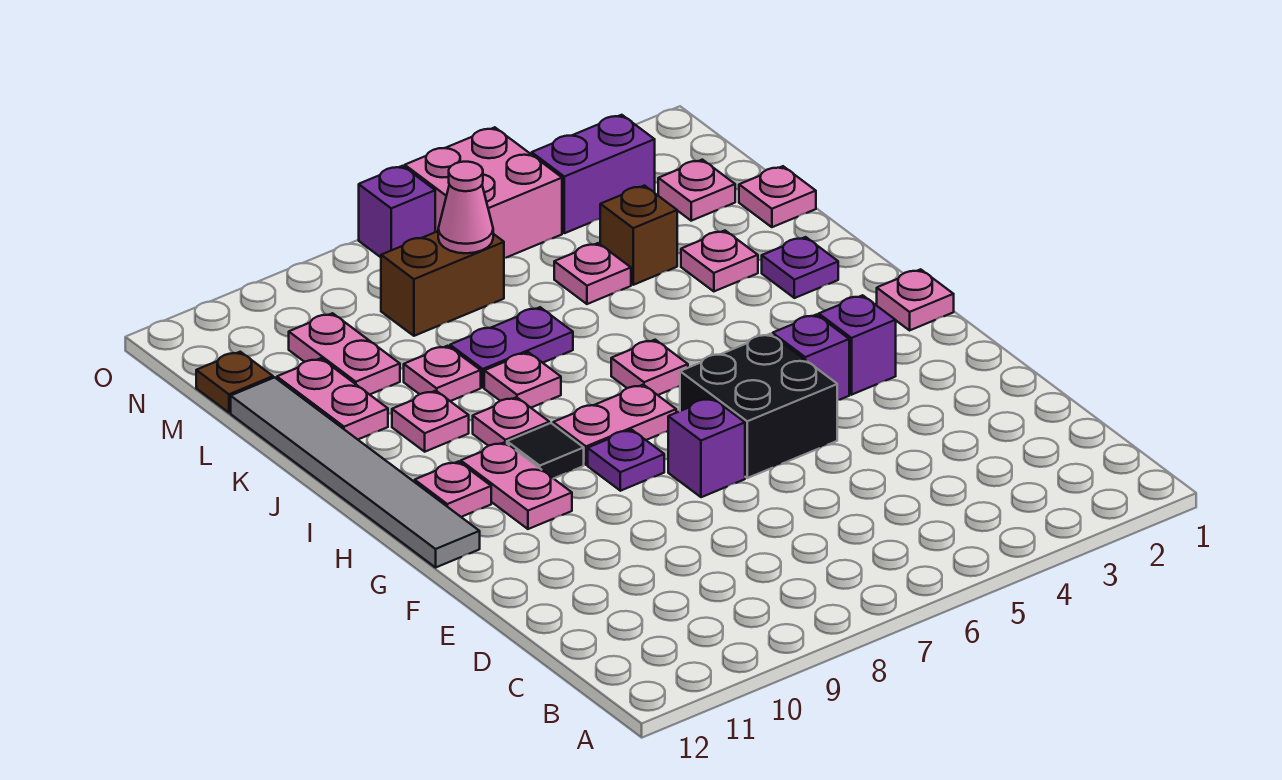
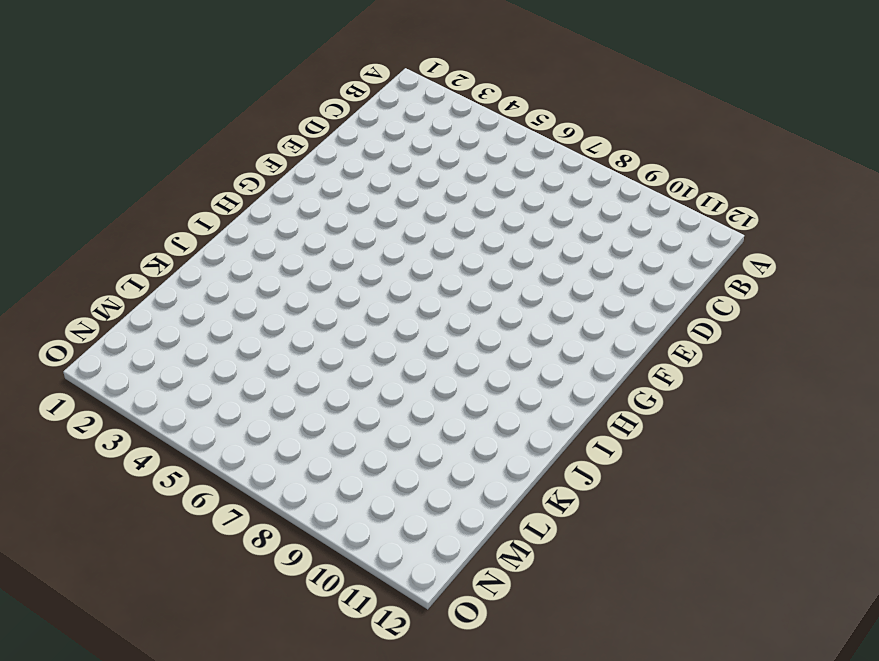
none -> black 2x2 brick [680,334,837,478]
none -> purple 1x1 brick [668,398,745,497]
none -> purple 1x1 brick [819,295,896,395]
none -> purple 1x1 brick [773,315,849,400]

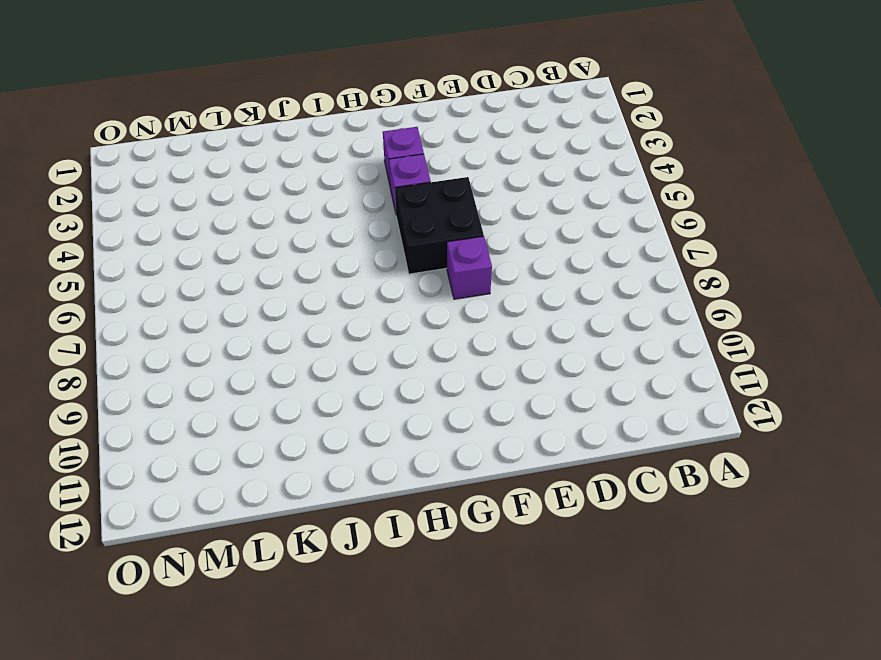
none -> purple 1x1 plate [588,430,664,491]
none -> pink 1x2 plate [461,442,572,529]
none -> grey 1x6 tile [231,377,480,567]
none -> pink 1x1 plate [877,269,954,330]

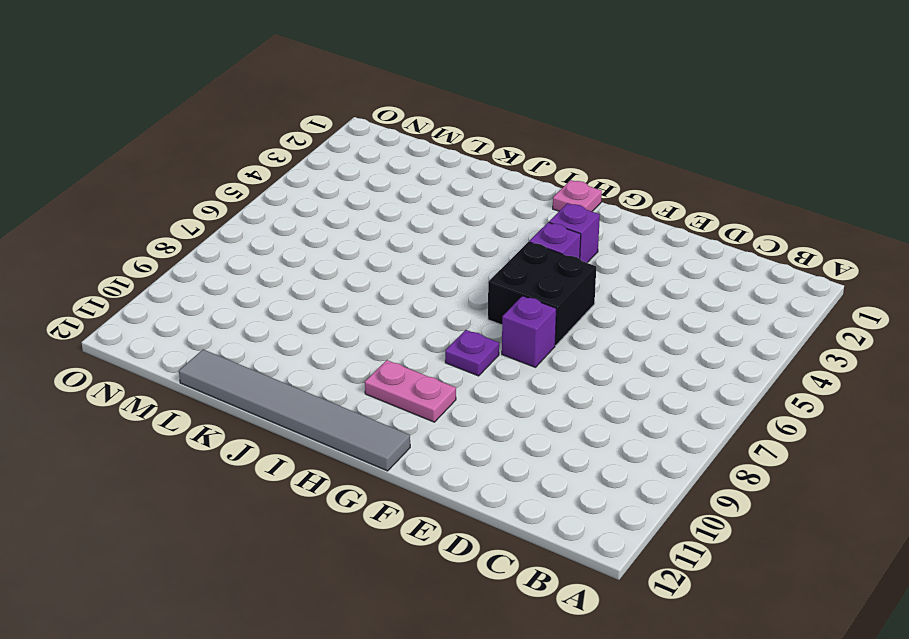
none -> pink 1x2 plate [553,385,676,465]
none -> black 1x1 tile [507,423,584,479]
none -> pink 1x1 plate [415,462,491,517]
none -> pink 1x1 plate [611,340,688,395]

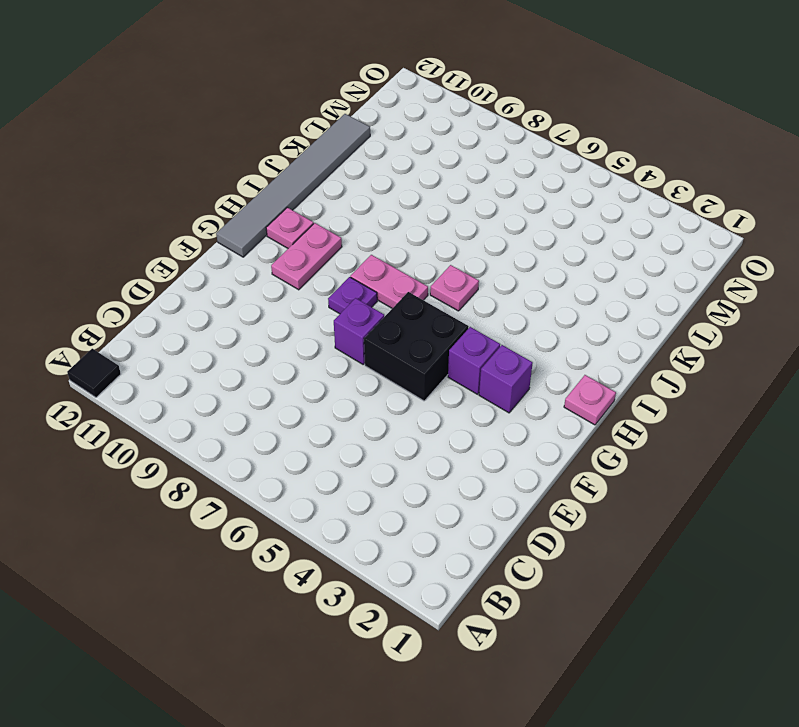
black 1x1 tile [67,349,121,397] -> black 1x1 tile moved to [507,423,584,479]
none -> pink 1x1 plate [473,397,549,446]
none -> purple 1x1 plate [762,237,838,298]
none -> pink 1x1 plate [484,352,561,408]
none -> pink 1x1 plate [392,391,469,452]

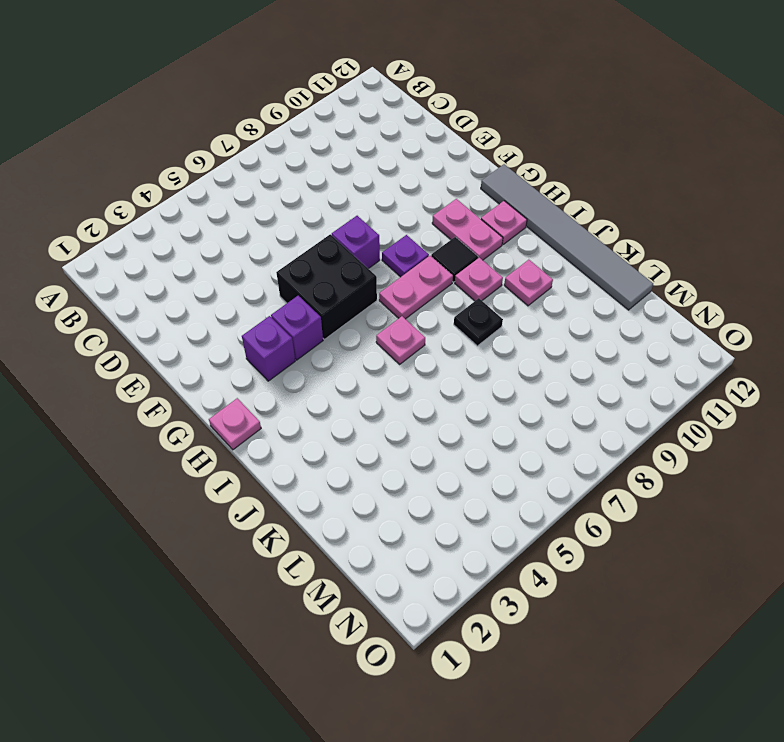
black 1x1 plate [454,298,503,346] -> pink 1x1 plate [484,352,561,408]
none -> purple 1x1 plate [762,237,838,298]
none -> pink 1x1 plate [681,231,758,291]
none -> purple 1x2 plate [450,307,573,387]
none -> pink 1x1 plate [404,346,481,401]

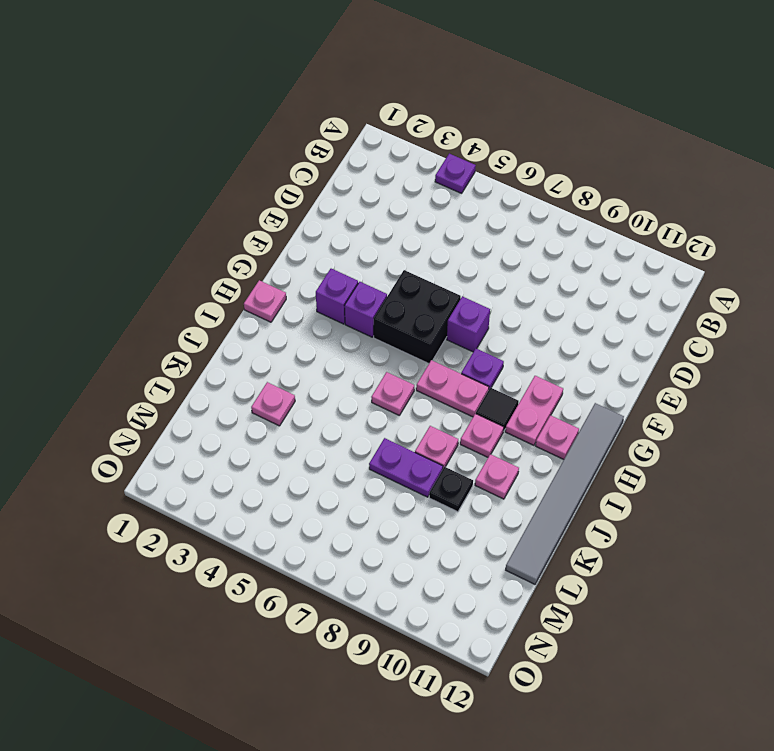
purple 1x1 plate [435,154,476,193] -> purple 1x1 plate moved to [762,237,838,298]
black 1x1 plate [429,467,473,512] -> pink 1x1 plate [404,346,481,401]
none -> pink 1x2 plate [277,358,388,439]
none -> pink 1x1 plate [739,166,816,227]
none -> brown 1x1 brick [600,186,677,285]
none -> pink 1x1 plate [554,243,631,304]

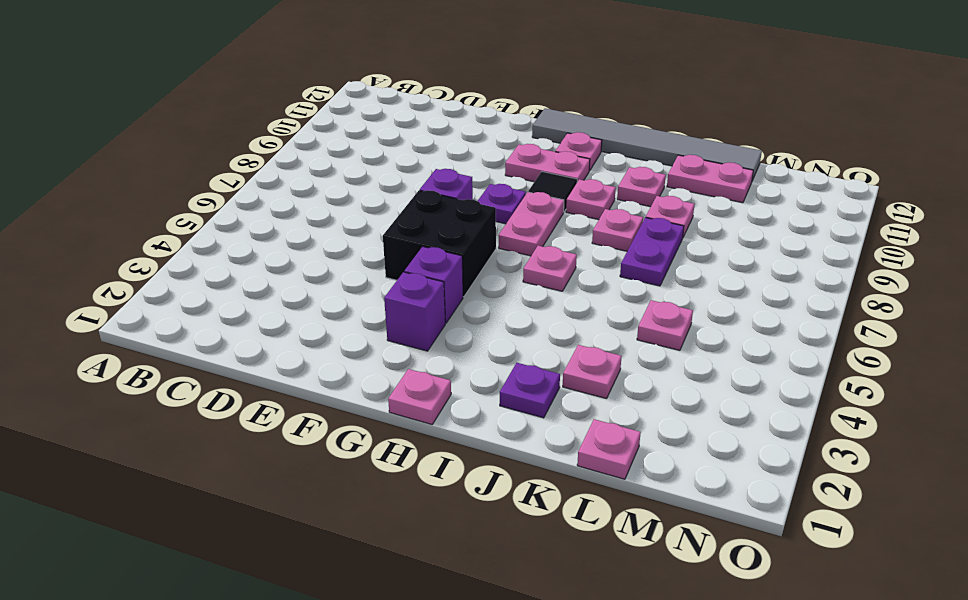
none -> brown 1x1 brick [600,186,677,285]
none -> pink 1x2 plate [289,313,400,395]
none -> pink 1x1 plate [658,160,735,221]
none -> brown 1x2 brick [381,231,504,336]

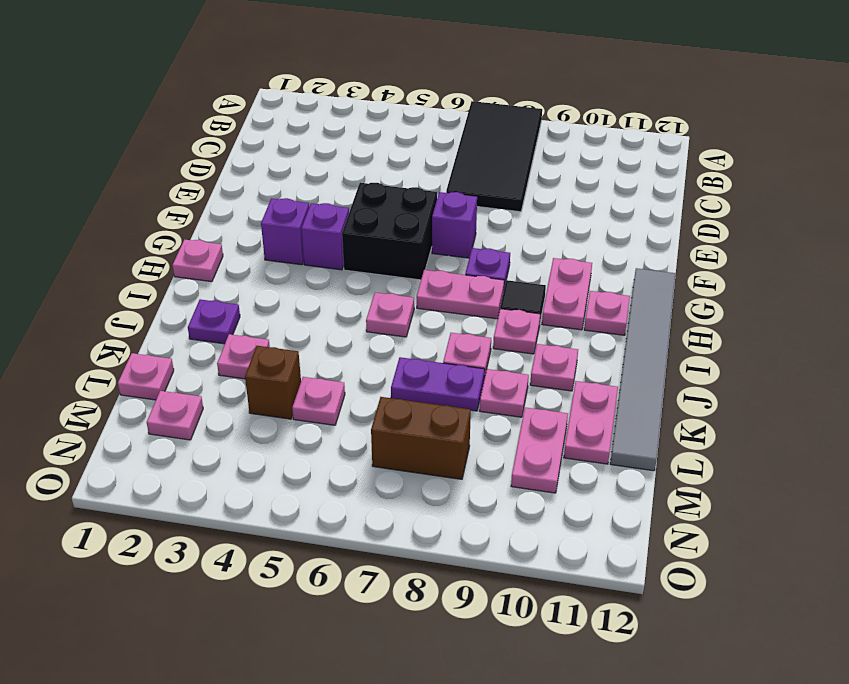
black 2x4 tile [446,101,542,212] -> none
none -> brown 1x1 plate [196,352,273,413]
none -> purple 1x2 brick [532,115,655,233]
none -> pink 2x2 brick [405,127,562,258]
none -> purple 1x1 brick [359,166,435,257]

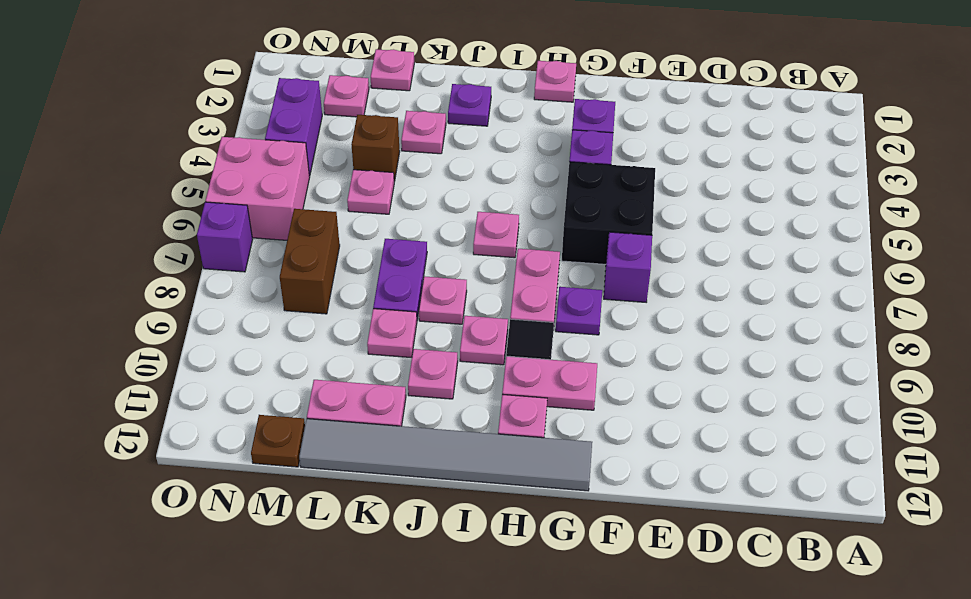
none -> pink 1x2 plate [289,313,400,395]
none -> pink 1x1 cone [438,162,493,253]

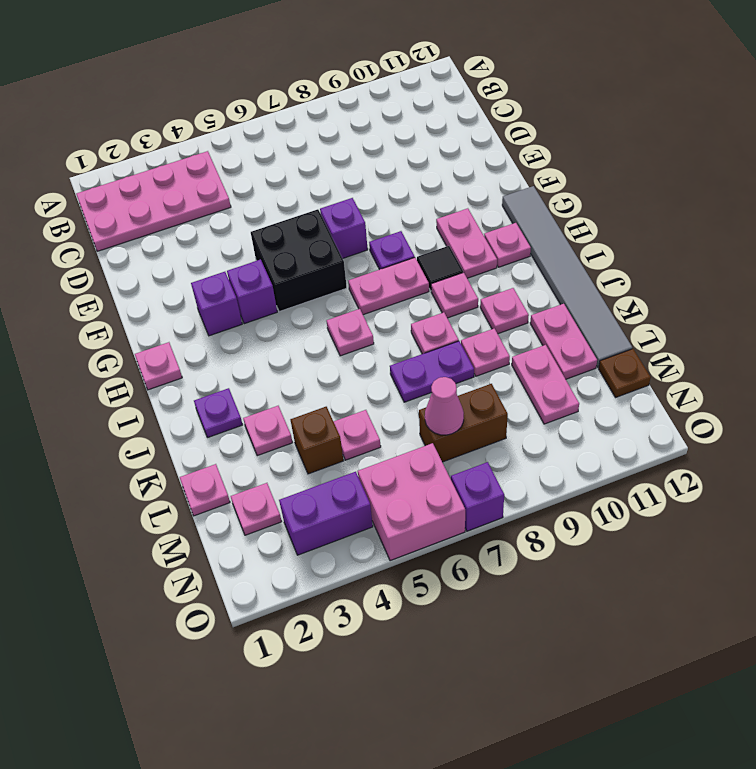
pink 2x4 plate [76,151,231,251] -> none

